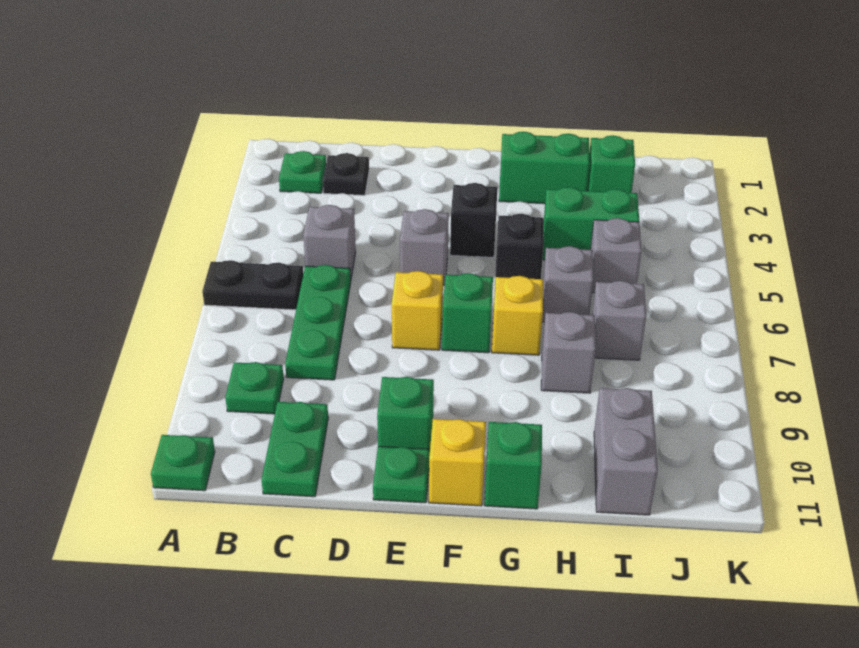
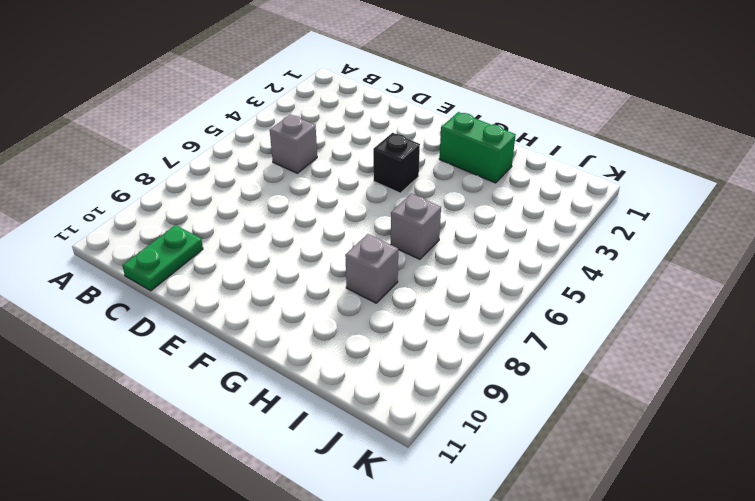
none -> black 1x2 plate [202,260,303,310]
none -> green 1x1 plate [151,435,215,491]
none -> green 1x1 plate [279,151,326,193]

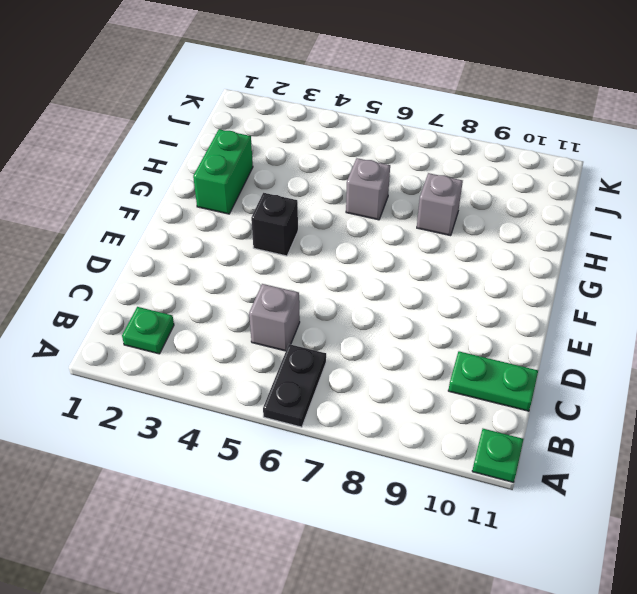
none -> green 1x1 plate [225,362,284,414]
none -> black 1x1 plate [323,153,369,195]
none -> green 1x3 plate [285,265,351,380]

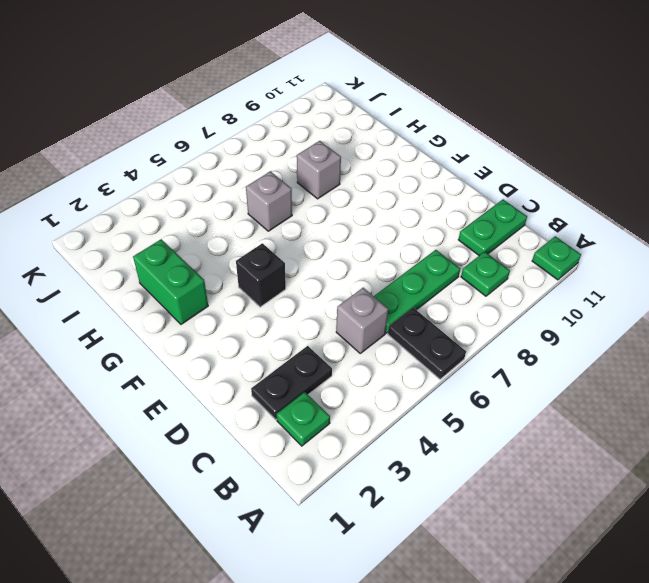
black 1x2 plate [251,346,332,420] -> black 1x1 plate [323,153,369,195]
none -> grey 1x1 brick [400,209,449,285]
none -> yellow 1x1 brick [392,271,443,350]
none -> green 1x1 brick [377,377,434,449]

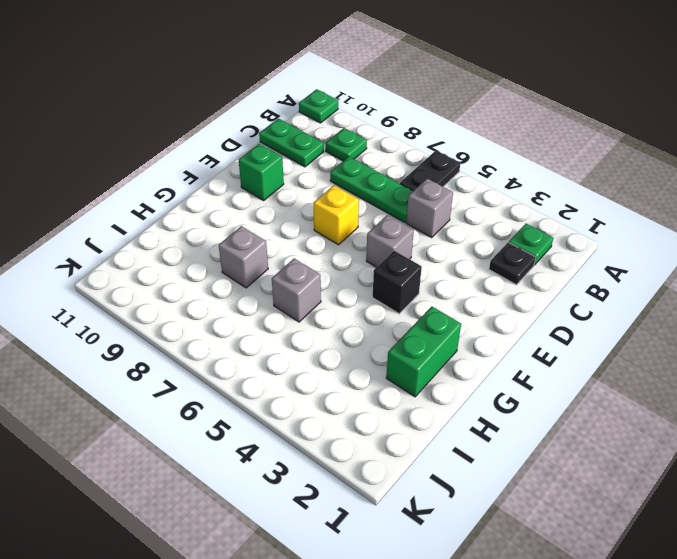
none -> green 1x1 plate [373,446,430,503]
none -> green 1x1 brick [442,273,493,353]
none -> yellow 1x1 brick [429,419,486,506]

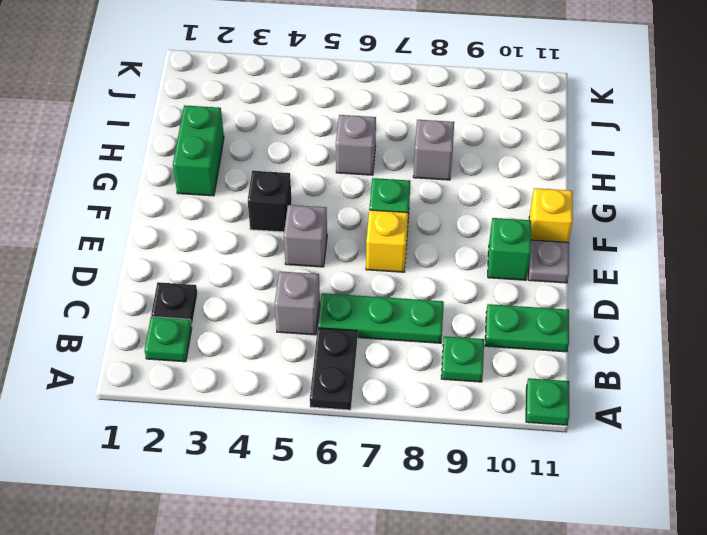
grey 1x1 plate [528,240,569,283] -> green 1x1 plate [373,446,430,503]
none -> black 1x1 brick [495,214,544,279]
none -> yellow 1x1 brick [492,276,543,355]
none -> green 1x1 brick [485,422,542,509]

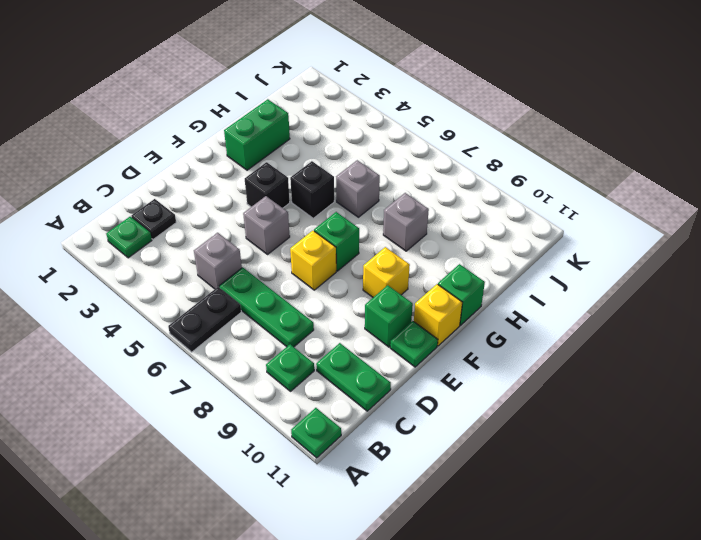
yellow 1x1 brick [363,247,410,297] -> yellow 1x1 brick moved to [492,276,543,355]
none -> green 1x2 brick [543,187,639,260]
none -> green 1x1 brick [587,135,635,193]
none -> grey 1x1 brick [591,218,642,293]

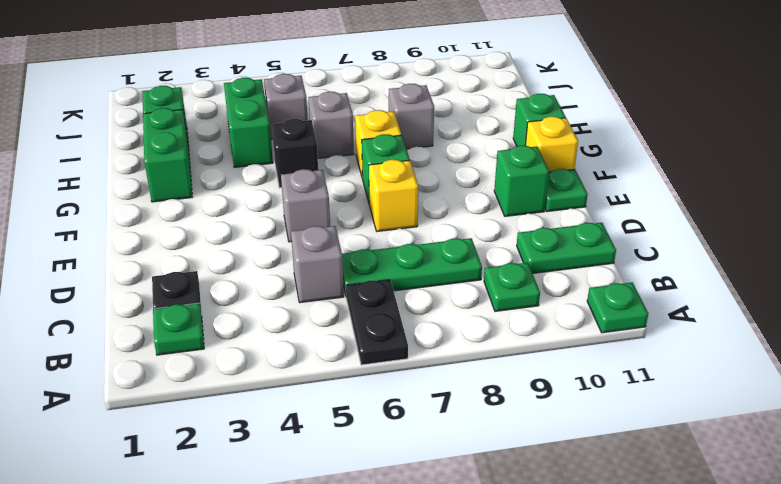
none -> black 1x1 brick [450,183,498,257]
none -> grey 1x1 brick [592,281,646,360]
none -> grey 1x2 brick [594,388,658,515]

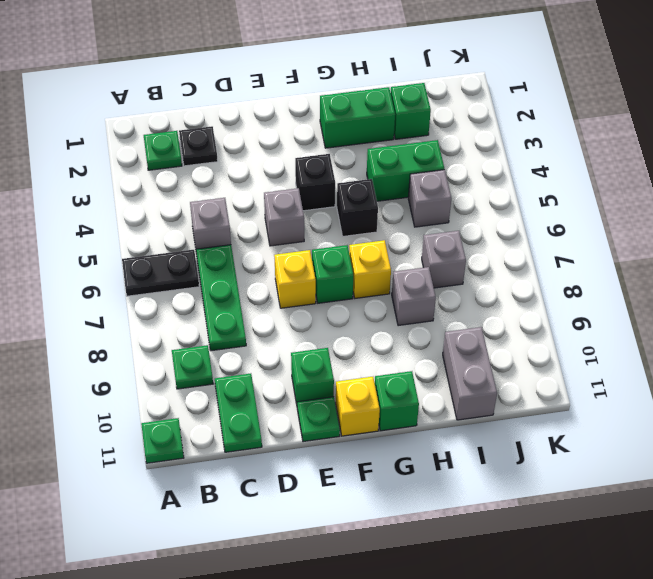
none -> grey 1x1 brick [542,246,593,322]

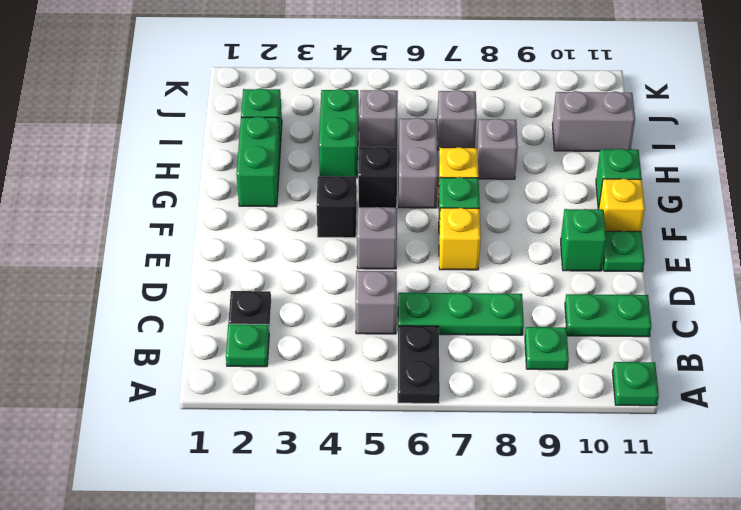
grey 1x2 brick [399,118,438,208] -> grey 1x1 brick [542,246,593,322]

